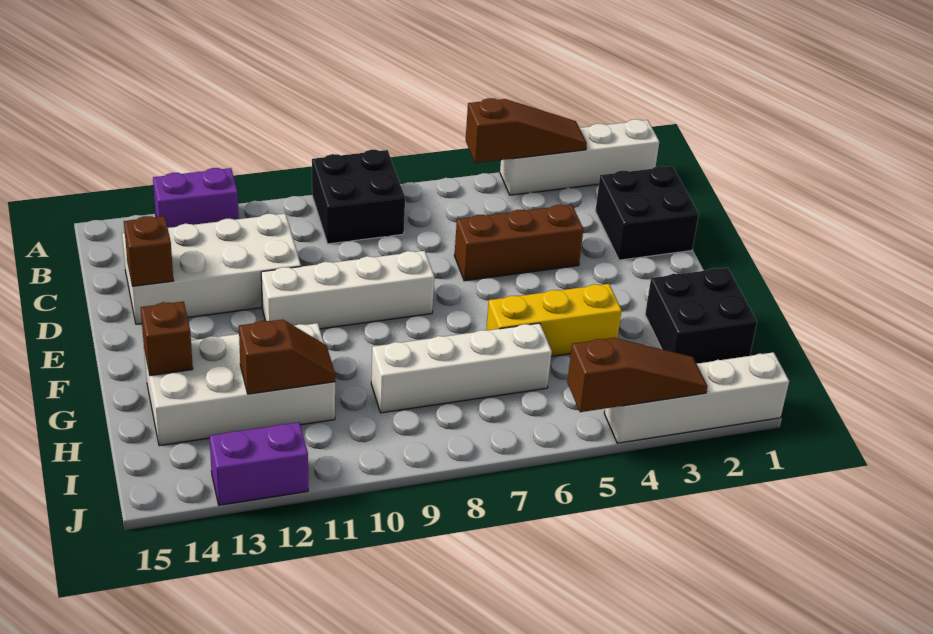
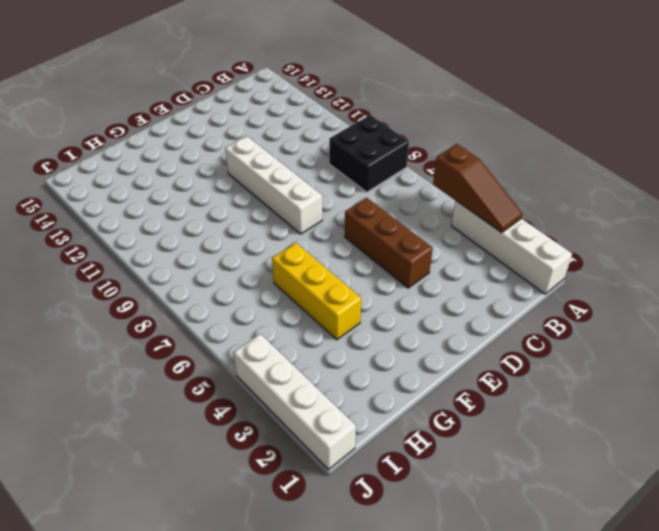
none -> purple 1x2 brick [153,168,239,228]
none -> black 2x2 brick [595,166,699,260]
none -> white 2x4 brick [122,213,301,324]

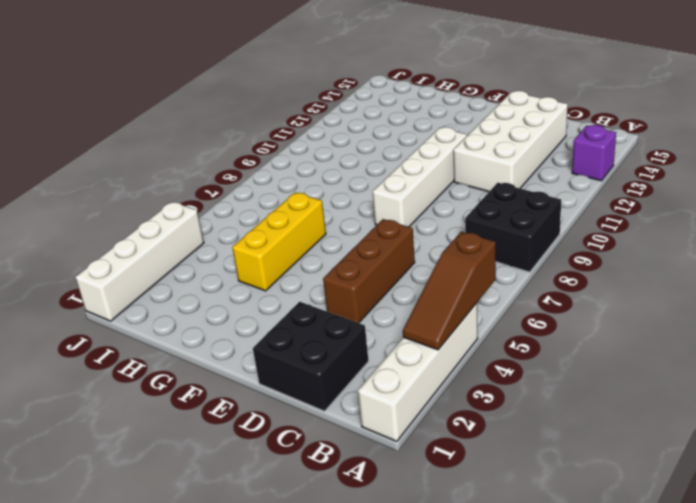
purple 1x1 brick [572,125,616,181] -> purple 1x2 brick [153,168,239,228]
none -> black 2x2 brick [645,268,757,364]
none -> white 2x4 brick [144,323,335,446]
none -> white 1x4 brick [371,323,552,413]

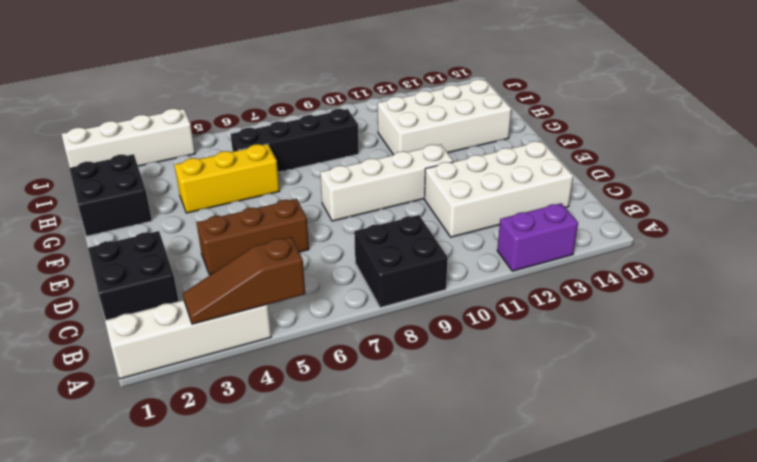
black 1x4 brick [231,109,359,172] -> white 1x4 brick [371,323,552,413]
none -> purple 1x2 brick [209,422,308,505]
none -> brown 1x1 brick [124,216,173,286]
none -> brown 1x1 brick [141,301,193,376]

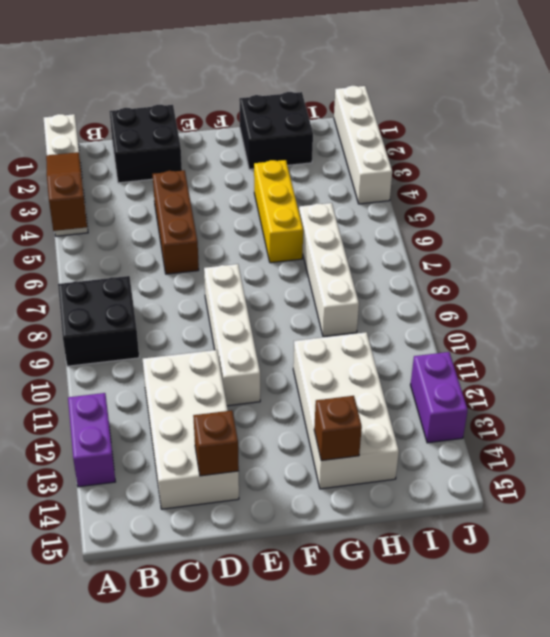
none -> brown 1x2 slope [239,319,335,394]
none -> brown 1x3 slope [567,338,707,412]

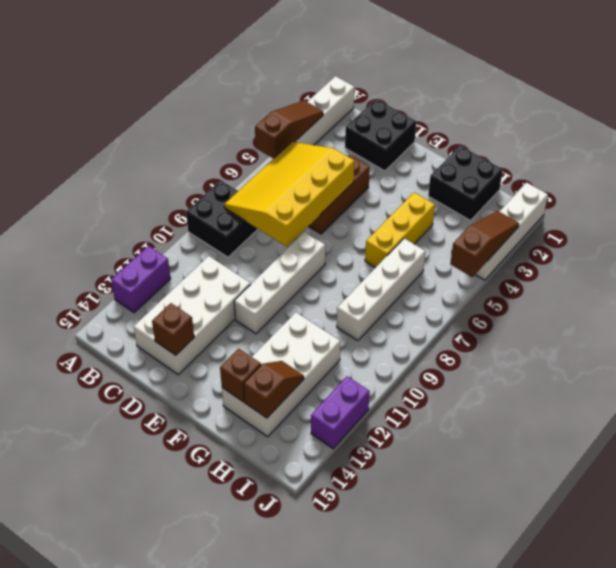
yellow 3x4 slope [224,142,355,247] -> none
brown 1x2 slope [243,361,304,418] -> brown 1x2 slope moved to [239,319,335,394]

